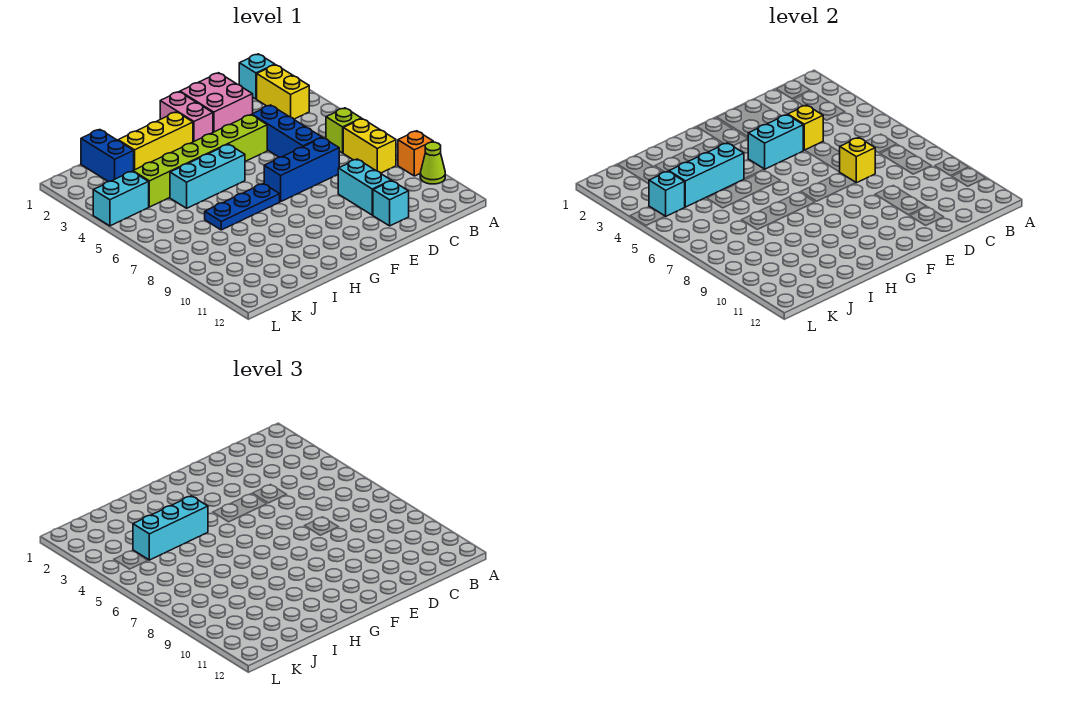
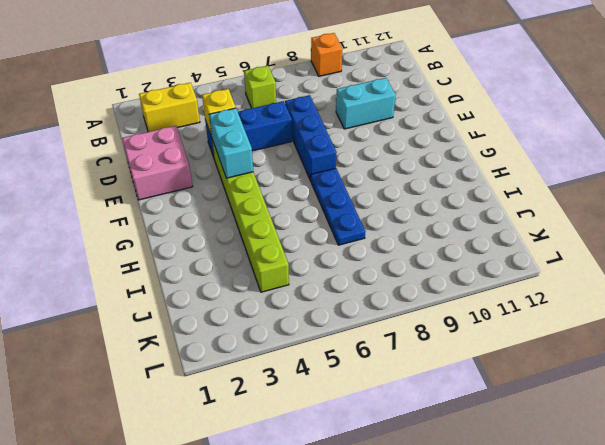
none -> lime 1x1 cone [420,142,445,184]
none -> cyan 1x1 brick [239,54,275,99]
none -> yellow 1x2 brick [343,119,396,173]

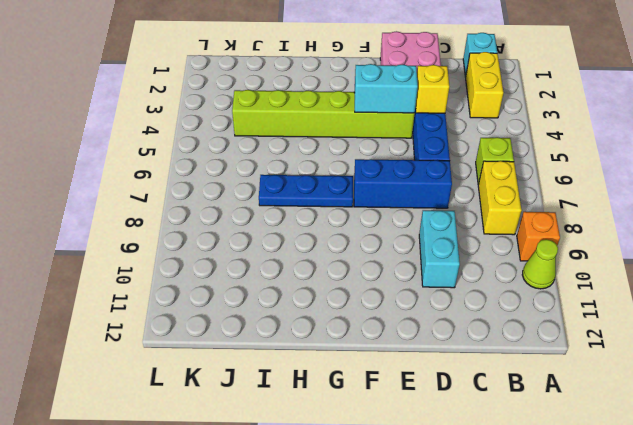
none -> cyan 1x1 brick [373,181,409,226]
none -> pink 1x2 brick [160,92,213,142]
none -> yellow 1x3 brick [118,112,193,170]

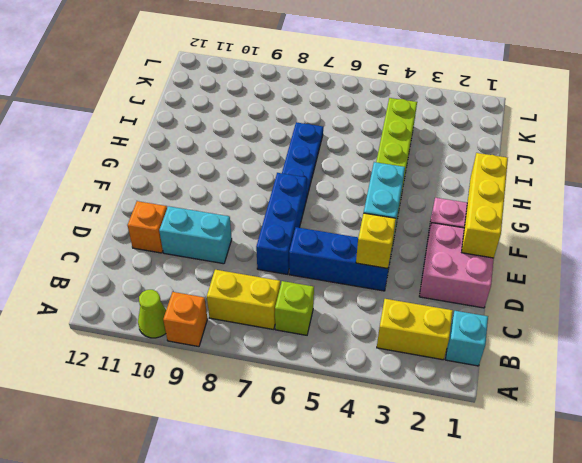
orange 1x1 brick [128,201,167,253] -> cyan 1x1 brick [373,181,409,226]
yellow 1x3 brick [462,153,508,258] -> yellow 1x3 brick moved to [118,112,193,170]
none -> cyan 1x3 brick [170,144,245,208]
none -> blue 1x2 brick [81,130,134,182]
none -> cyan 1x2 brick [93,171,149,226]

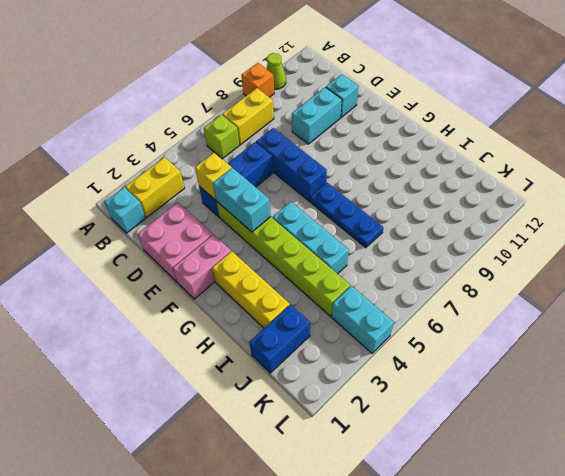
none -> yellow 1x1 brick [839,138,875,183]
none -> cyan 1x3 brick [669,143,744,207]
none -> cyan 1x1 brick [649,171,685,216]

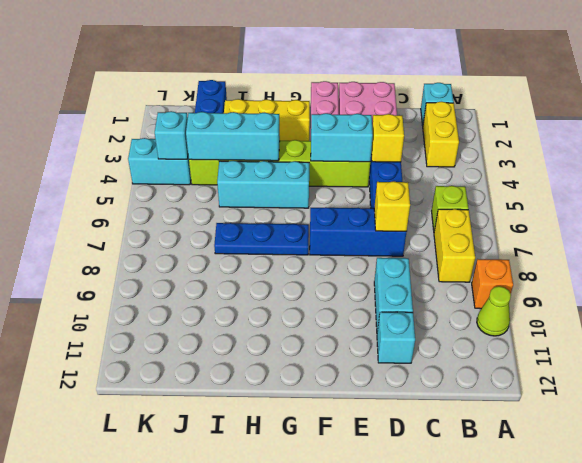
none -> cyan 1x3 brick [133,496,208,560]

